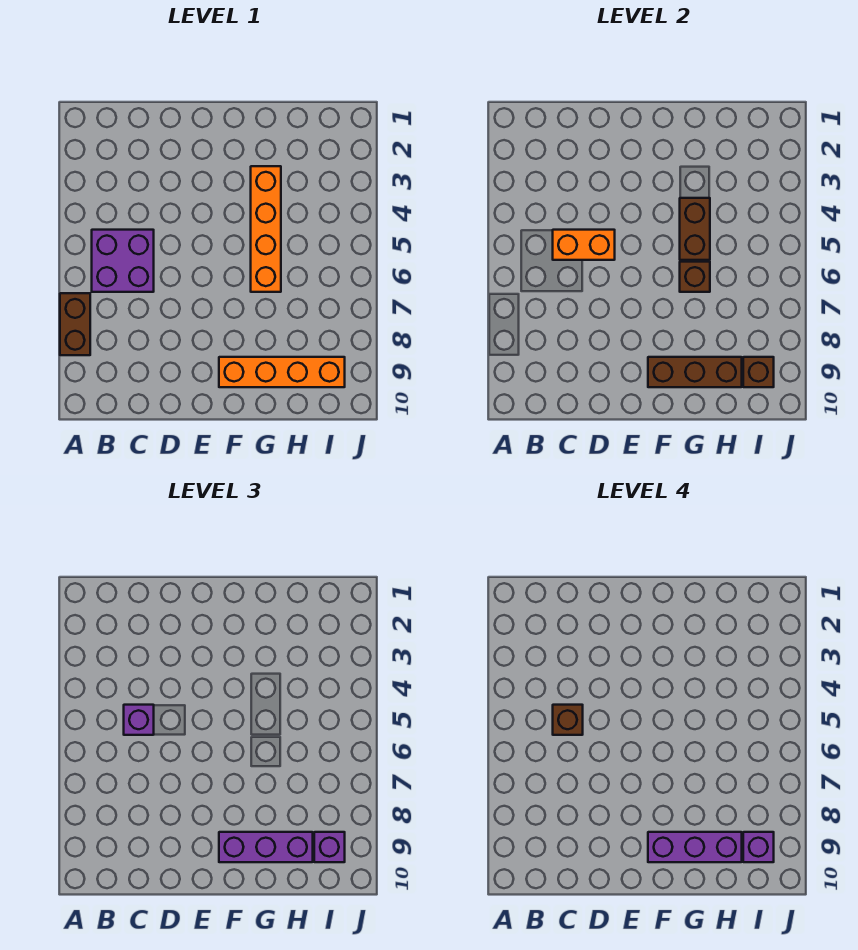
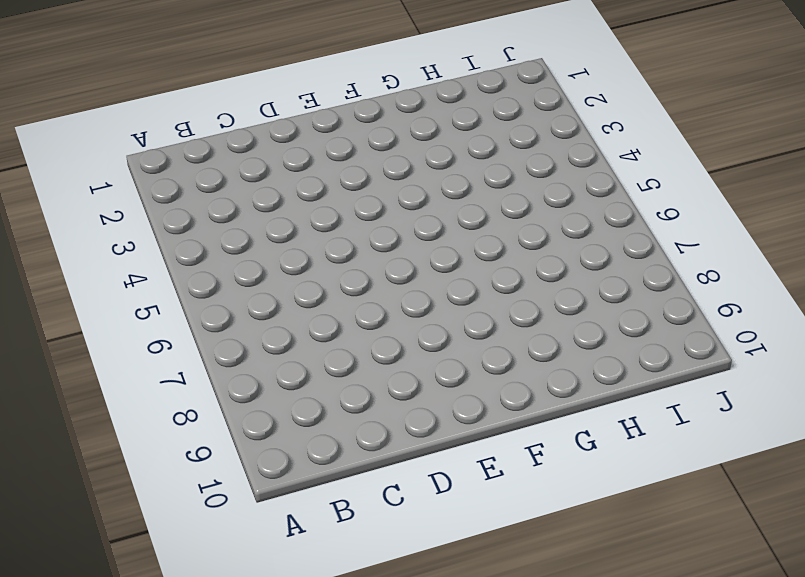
none -> brown 1x2 brick [60,293,90,355]
none -> purple 2x2 brick [92,230,154,292]
none -> orange 1x4 brick [219,357,345,387]

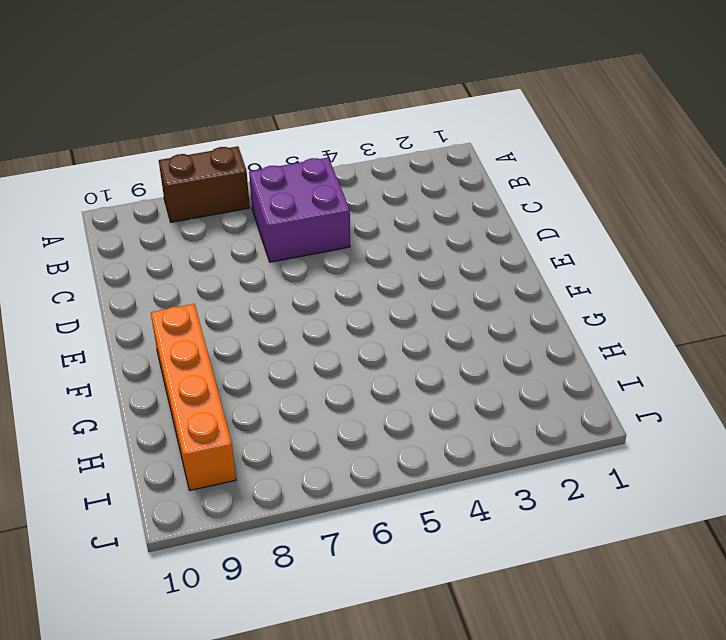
none -> orange 1x4 brick [251,166,281,292]
none -> orange 1x2 brick [553,230,615,260]
none -> brown 1x3 brick [648,357,742,387]

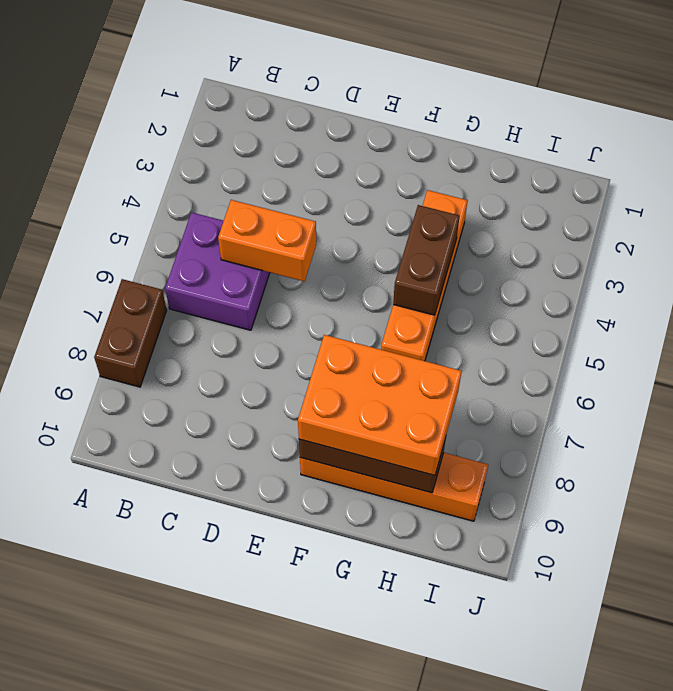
orange 2x3 brick [298,335,462,475] -> purple 1x3 brick [219,832,313,862]
none -> brown 1x1 brick [680,262,710,292]
none -> brown 1x1 brick [743,357,774,387]
none -> purple 1x1 brick [124,705,154,735]

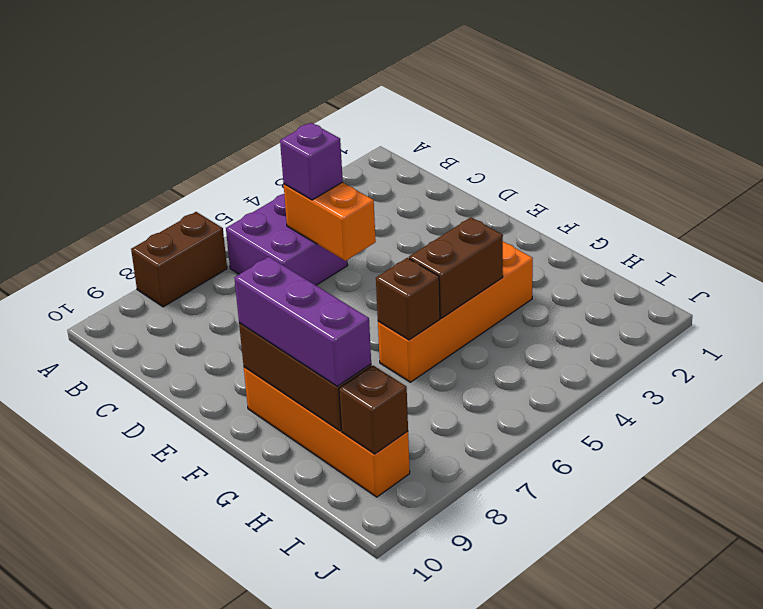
none -> purple 1x1 brick [314,832,345,862]
none -> brown 1x1 brick [553,705,583,735]
none -> purple 1x3 brick [648,832,742,862]

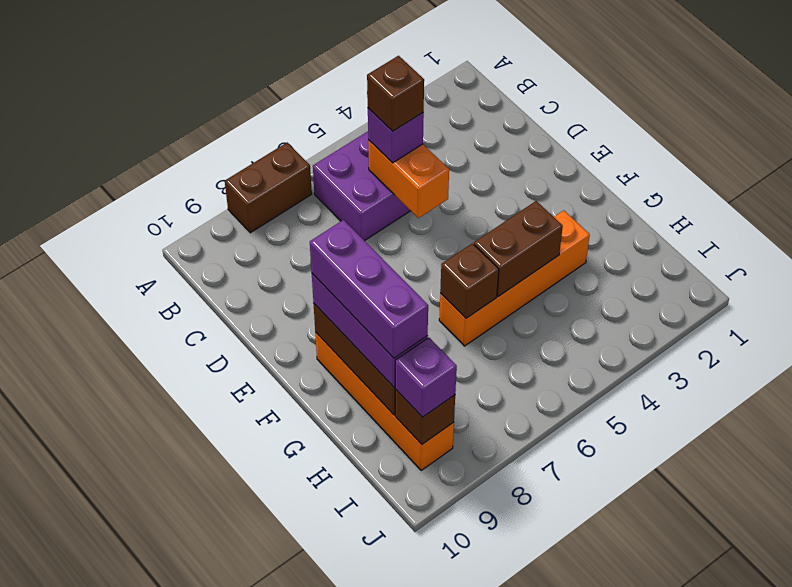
none -> purple 1x1 brick [743,832,774,862]

